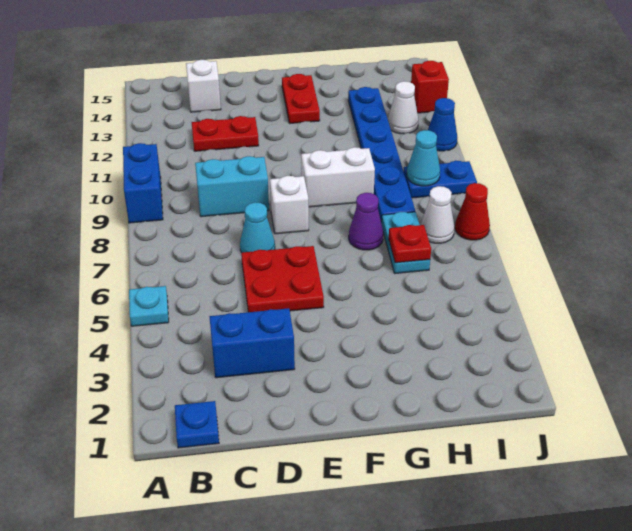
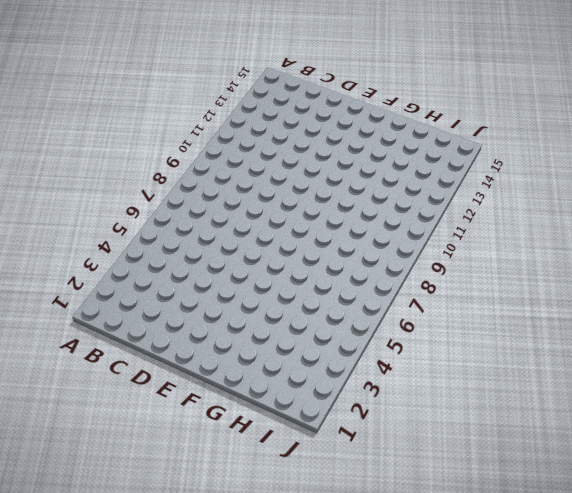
none -> cyan 1x1 plate [129,286,169,326]
none -> blue 1x2 brick [123,143,163,223]
none -> blue 1x1 plate [175,401,219,448]

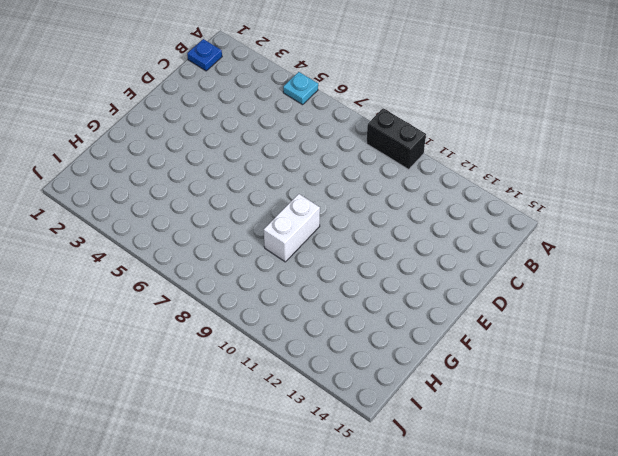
black 1x2 brick [366,108,426,169] -> blue 1x2 brick [123,143,163,223]
none -> blue 1x2 brick [209,308,295,378]
none -> cyan 1x2 brick [195,156,269,217]
none -> red 1x2 plate [192,116,259,151]

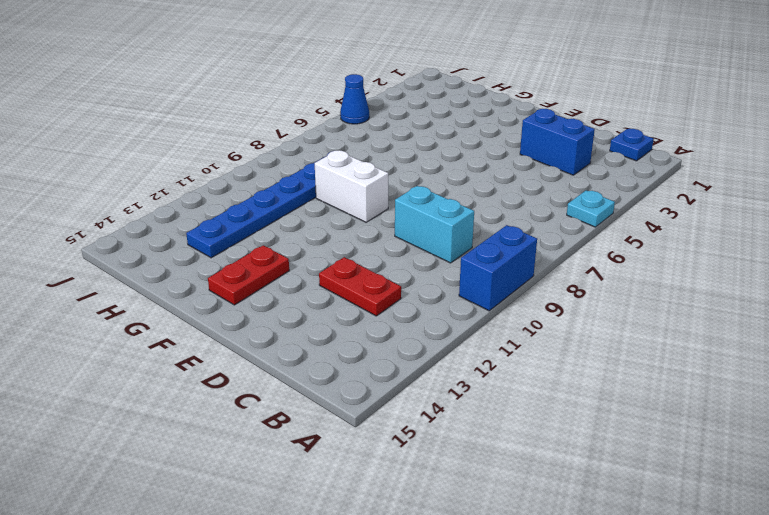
blue 1x1 cone [340,74,369,124] -> blue 1x1 cone moved to [428,98,457,151]
none -> white 1x1 brick [186,60,221,112]
none -> red 2x2 plate [241,246,324,312]
none -> cyan 1x1 cone [240,202,275,253]

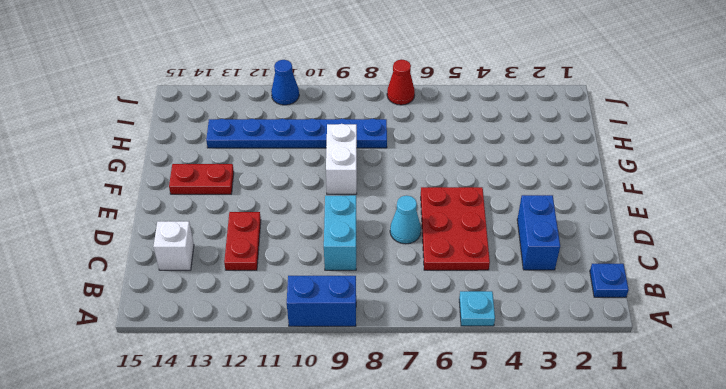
red 2x3 plate [421,187,490,270] -> red 2x2 plate [241,246,324,312]
none -> white 1x1 brick [270,176,309,234]
none -> purple 1x1 cone [349,193,383,250]
none -> cyan 1x2 plate [382,212,430,273]

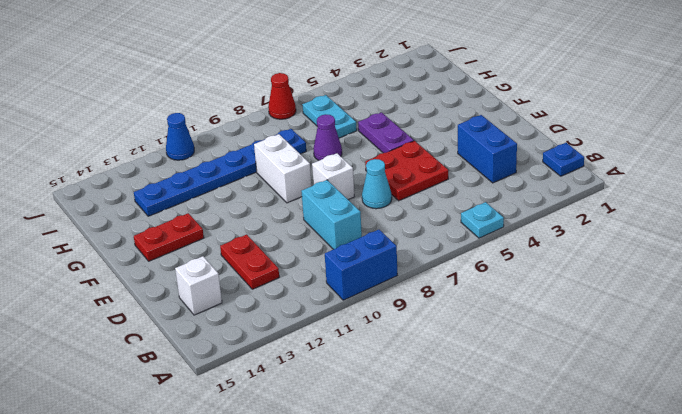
purple 1x2 plate [358,112,414,153] -> none
cyan 1x2 plate [302,95,357,138] -> cyan 1x2 plate turned to [382,212,430,273]
none -> white 1x1 cone [420,186,455,243]
none -> blue 1x2 plate [404,161,477,198]
none -> white 1x1 cone [388,81,418,134]

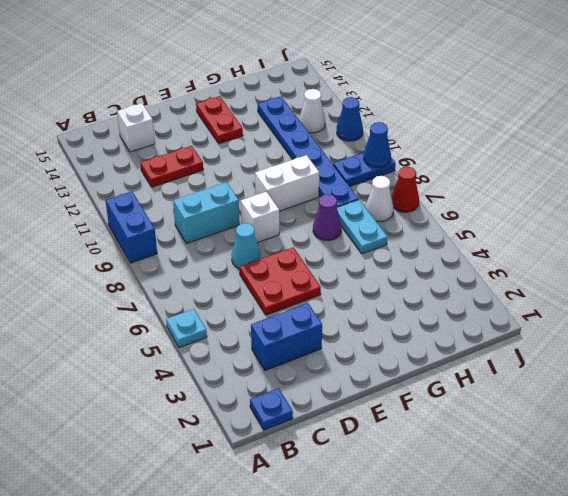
blue 1x1 cone [364,122,391,167] -> none
none -> red 1x1 brick [411,61,449,113]
none -> red 1x1 plate [389,225,431,263]
none -> cyan 1x1 cone [407,130,440,186]

